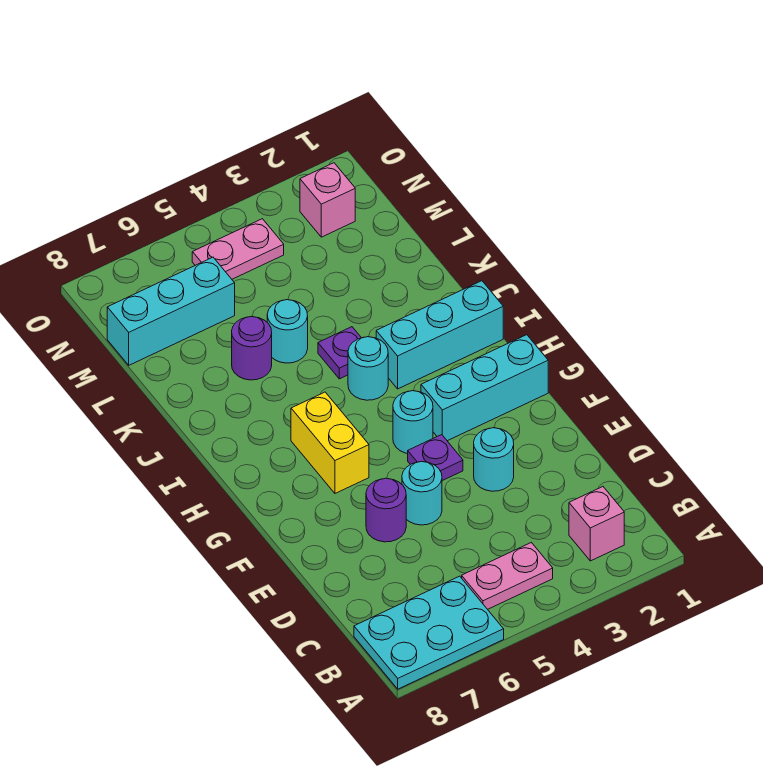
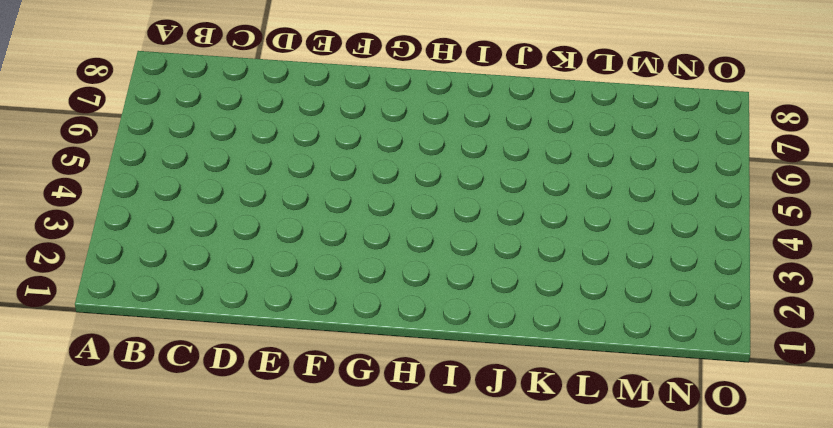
none -> cyan 2x3 plate [354,576,504,689]
none -> pink 1x1 brick [569,487,624,561]
none -> pink 1x2 plate [462,542,553,609]

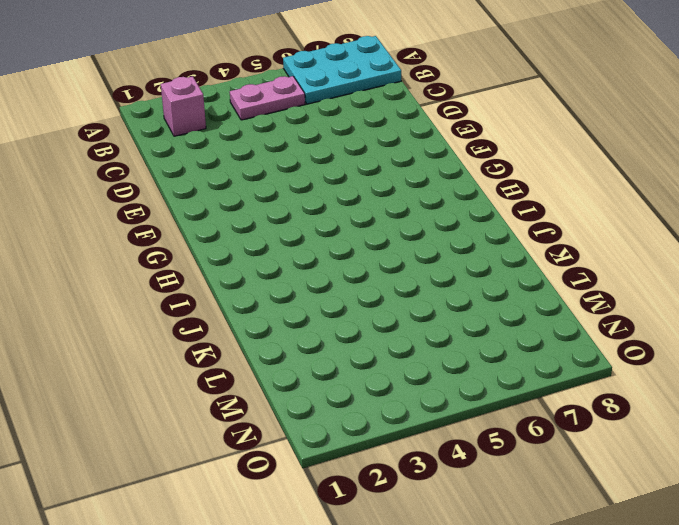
none -> cyan 1x1 round brick [474,428,514,491]
none -> cyan 1x1 round brick [402,462,442,525]
none -> purple 1x1 round brick [366,478,406,542]

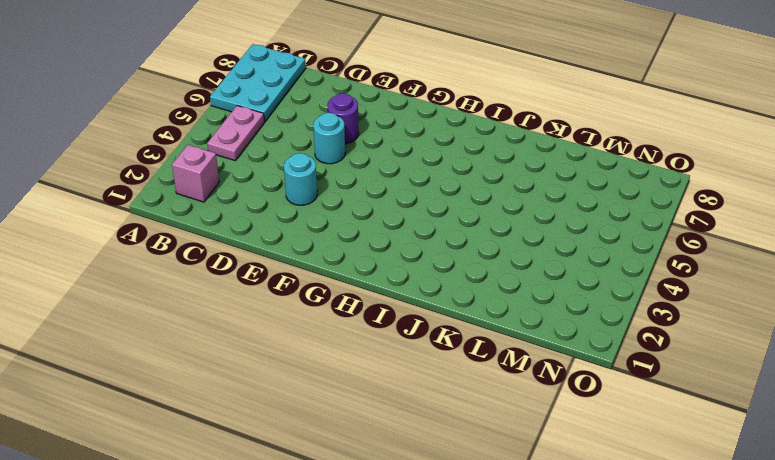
none -> purple 1x1 plate [408,435,463,481]
none -> cyan 1x3 brick [421,335,548,441]
none -> cyan 1x1 round brick [393,391,433,454]

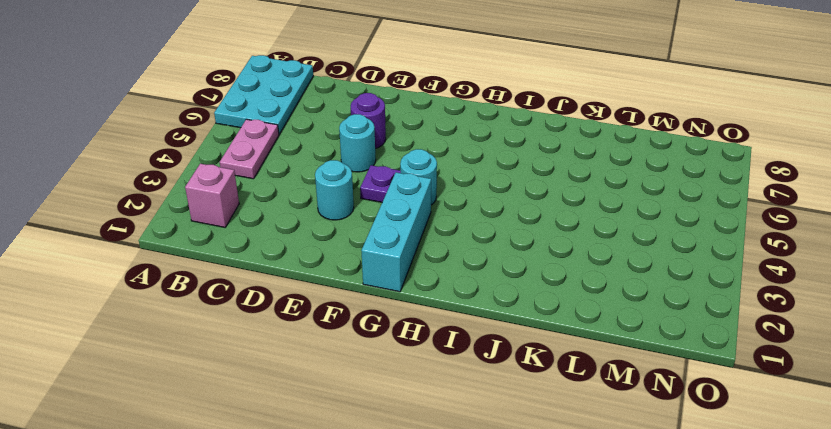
none -> yellow 1x2 brick [291,392,369,493]
none -> cyan 1x3 brick [376,281,503,389]
none -> cyan 1x1 round brick [348,337,388,400]

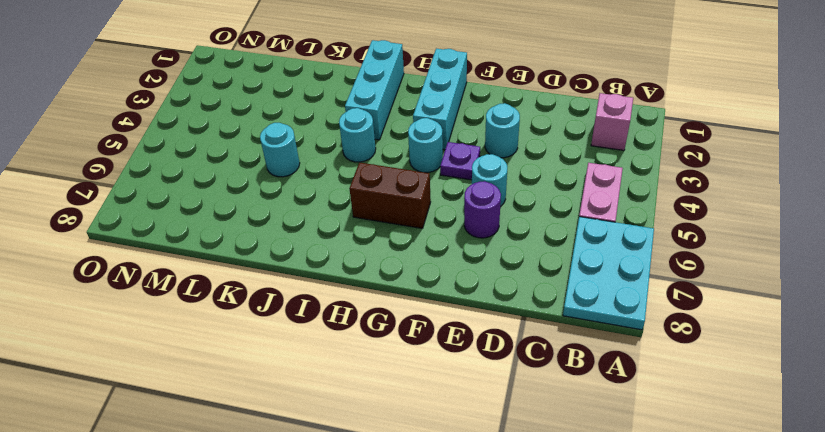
brown 1x2 brick [349,162,431,228] -> yellow 1x2 brick [291,392,369,493]
none -> purple 1x1 plate [318,327,361,379]
none -> purple 1x1 round brick [232,316,272,380]
none -> cyan 1x3 brick [107,257,235,365]

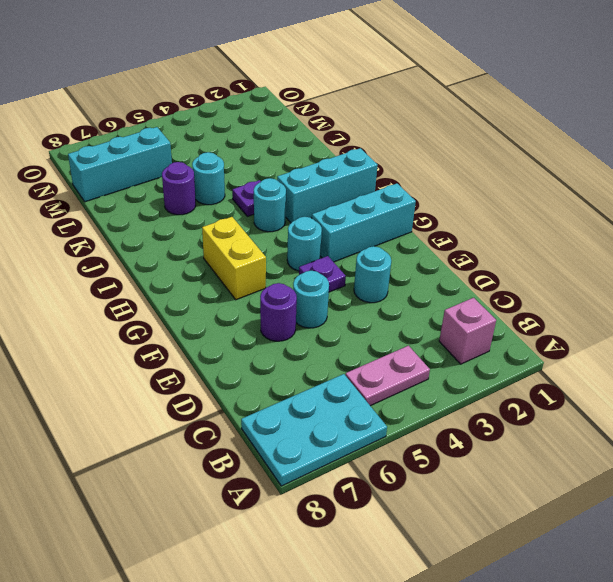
none -> pink 1x1 brick [300,163,355,237]
none -> pink 1x2 plate [192,219,284,279]

